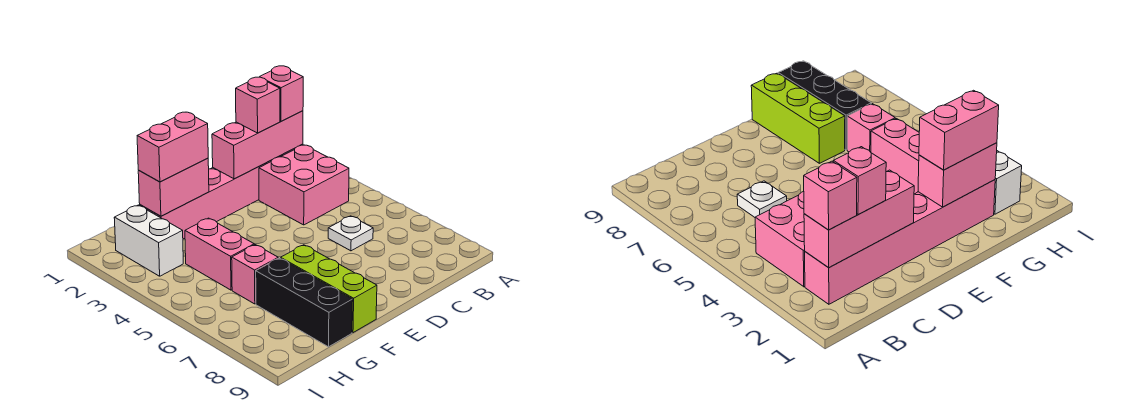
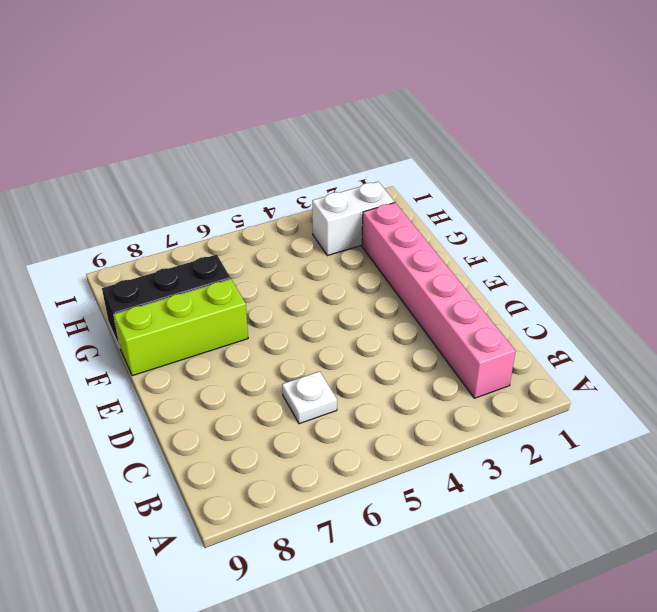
none -> pink 2x2 brick [259,145,349,225]
none -> pink 1x2 brick [185,218,254,290]
none -> pink 1x1 brick [232,245,278,304]

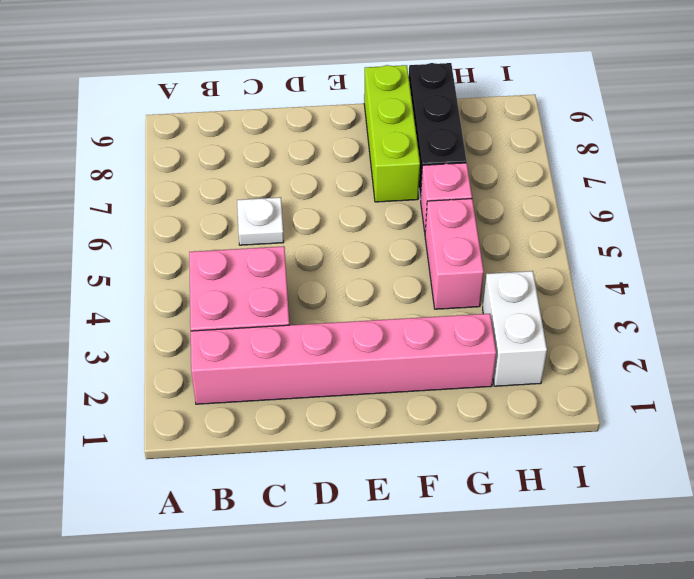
none -> pink 1x3 brick [212,111,303,179]
none -> pink 1x2 brick [138,158,209,216]
none -> pink 1x1 brick [260,66,303,121]

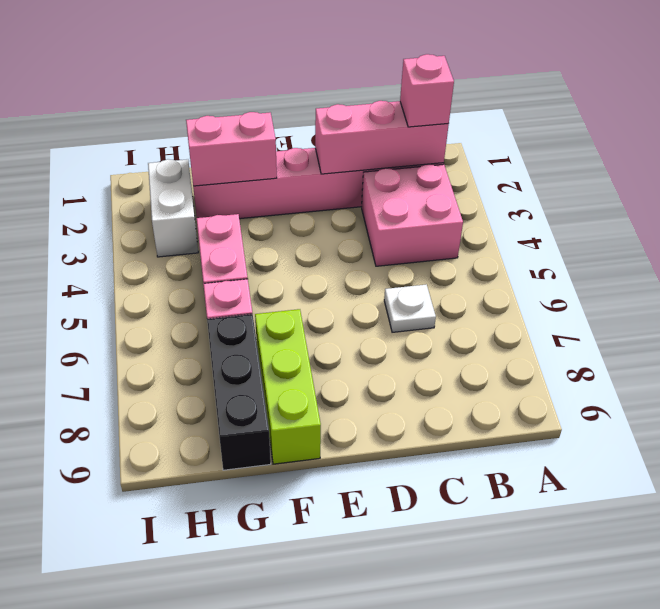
none -> pink 1x1 brick [236,77,280,133]
none -> pink 1x2 brick [137,112,208,182]

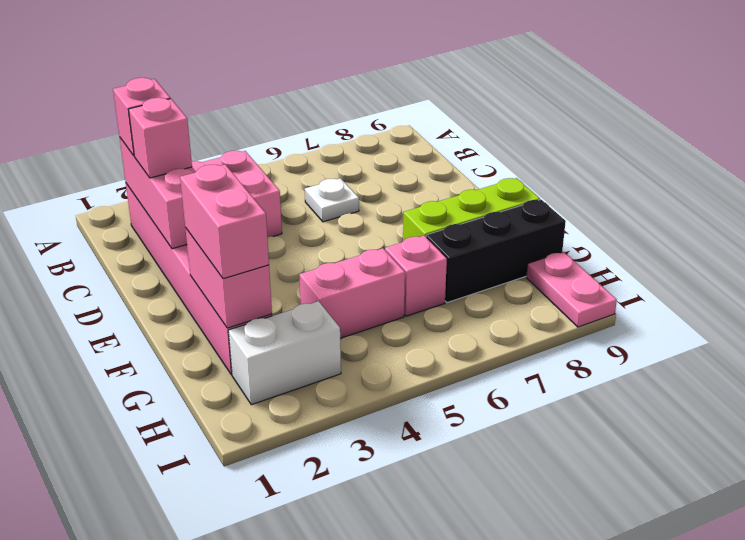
pink 1x2 plate [526,252,617,327] -> none

